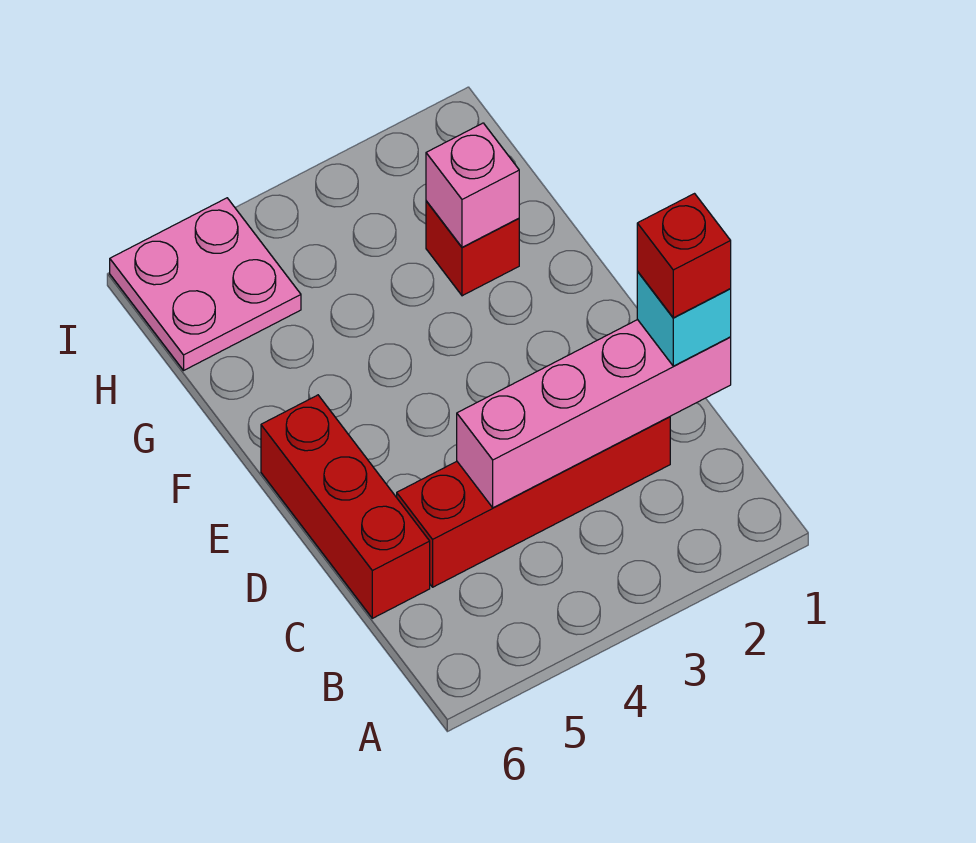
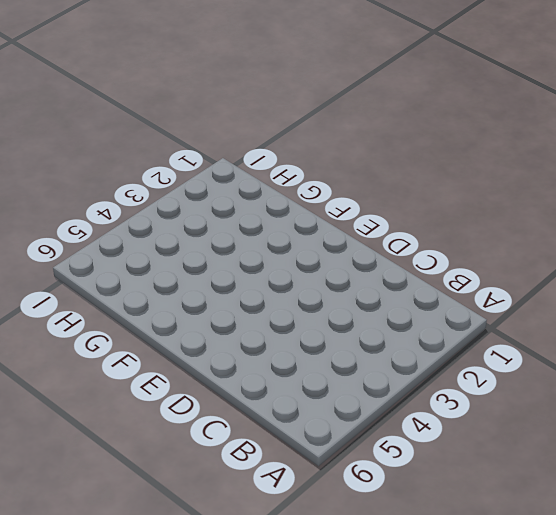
none -> red 1x4 brick [397,417,670,587]
none -> red 1x3 brick [261,395,430,618]

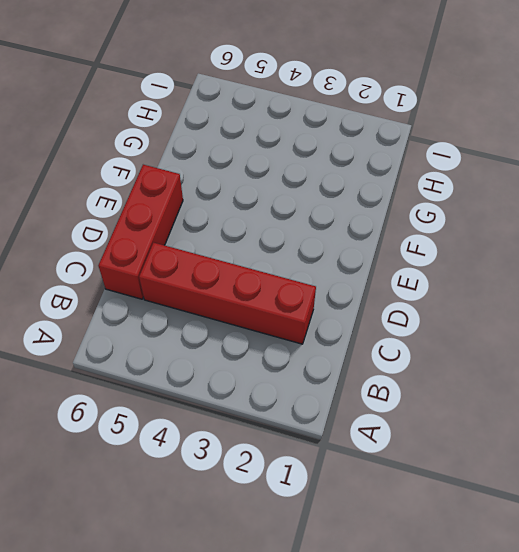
none -> red 1x1 brick [426,201,519,296]
none -> pink 2x2 plate [110,198,301,370]

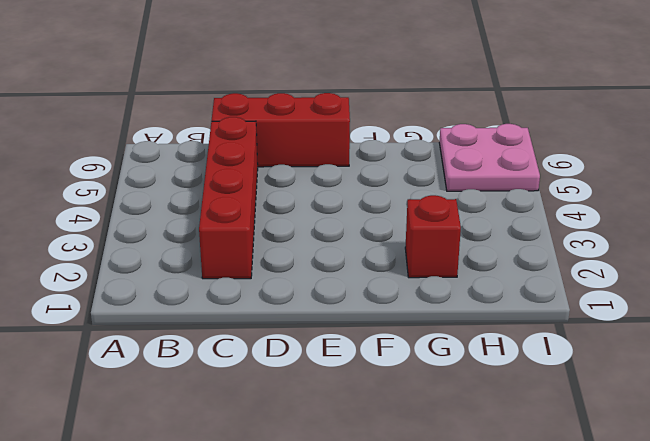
none -> pink 1x4 brick [457,320,731,508]
none -> pink 1x1 brick [426,123,519,247]

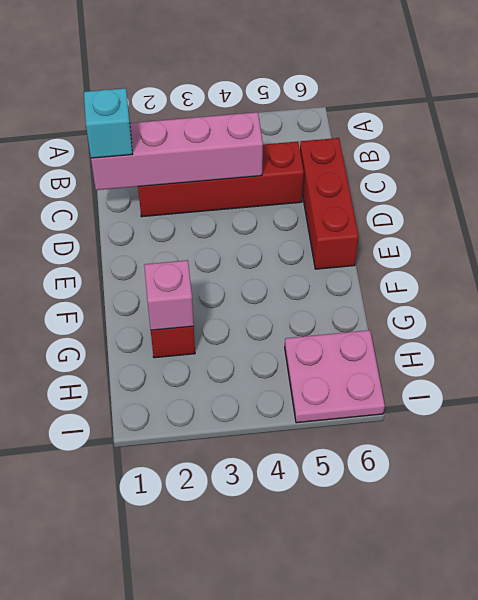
none -> red 1x1 brick [637,194,731,318]

